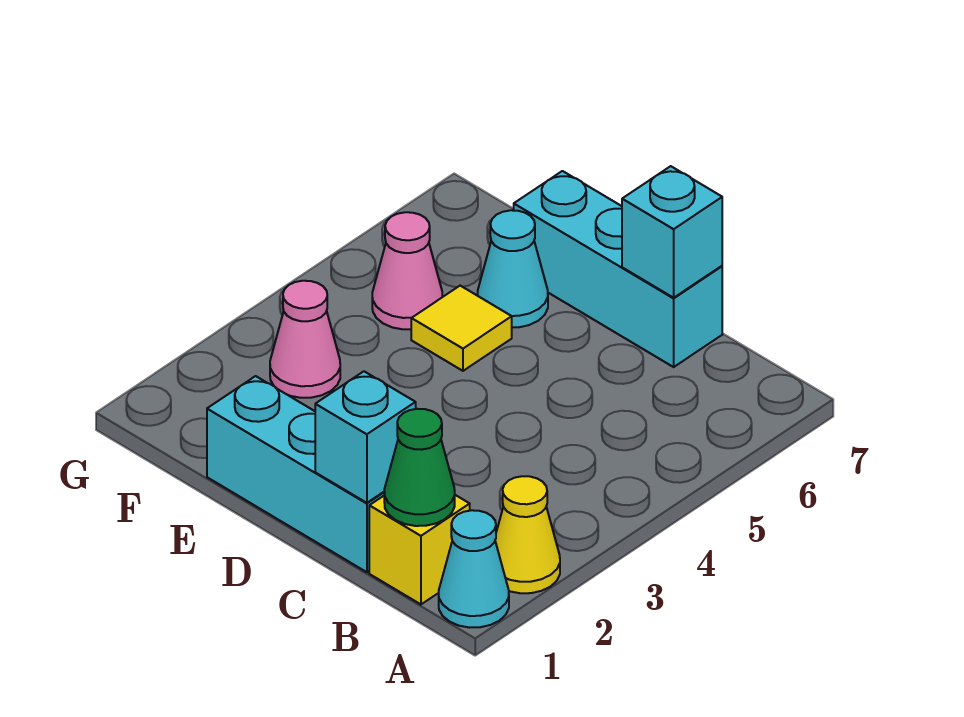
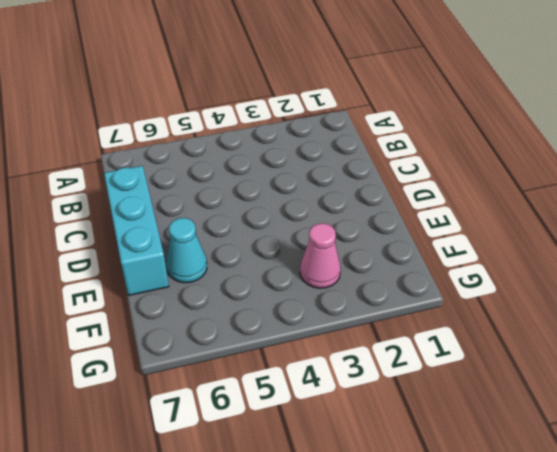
none -> cyan 1x1 cone [439,510,509,628]
none -> yellow 1x1 cone [495,476,560,593]
none -> yellow 1x1 brick [369,495,470,604]

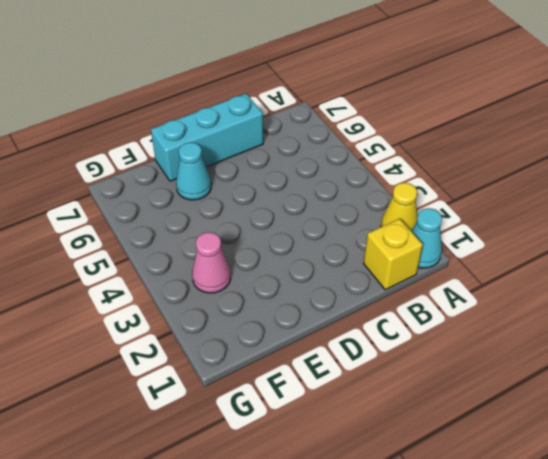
none -> cyan 1x3 brick [207,376,384,572]
none -> yellow 1x1 tile [411,286,512,371]
none -> pink 1x1 cone [372,212,443,329]

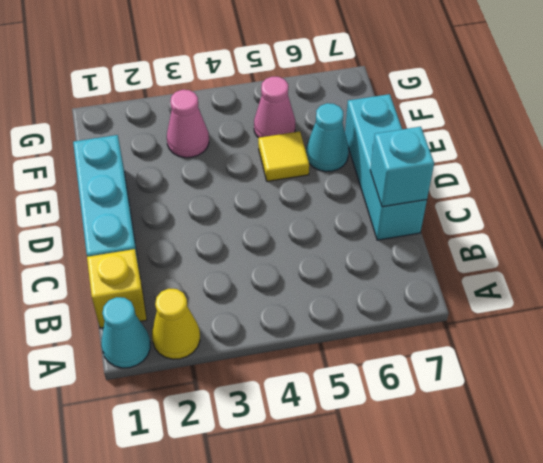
none -> green 1x1 cone [384,409,455,526]
none -> cyan 1x1 brick [315,371,416,503]

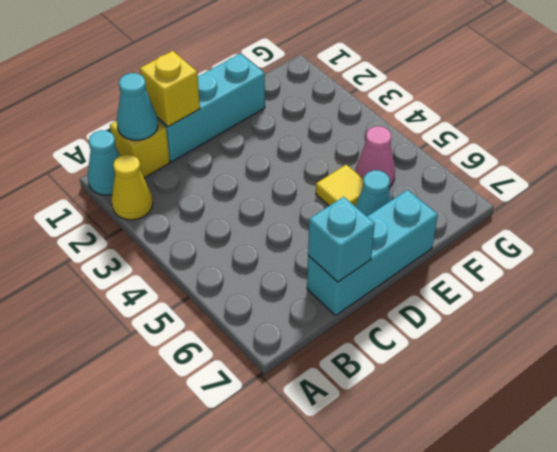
cyan 1x1 cone [117,73,158,140] -> green 1x1 cone [384,409,455,526]
yellow 1x1 brick [140,51,200,127] -> cyan 1x1 brick [315,371,416,503]
none -> pink 1x1 cone [270,281,340,398]

